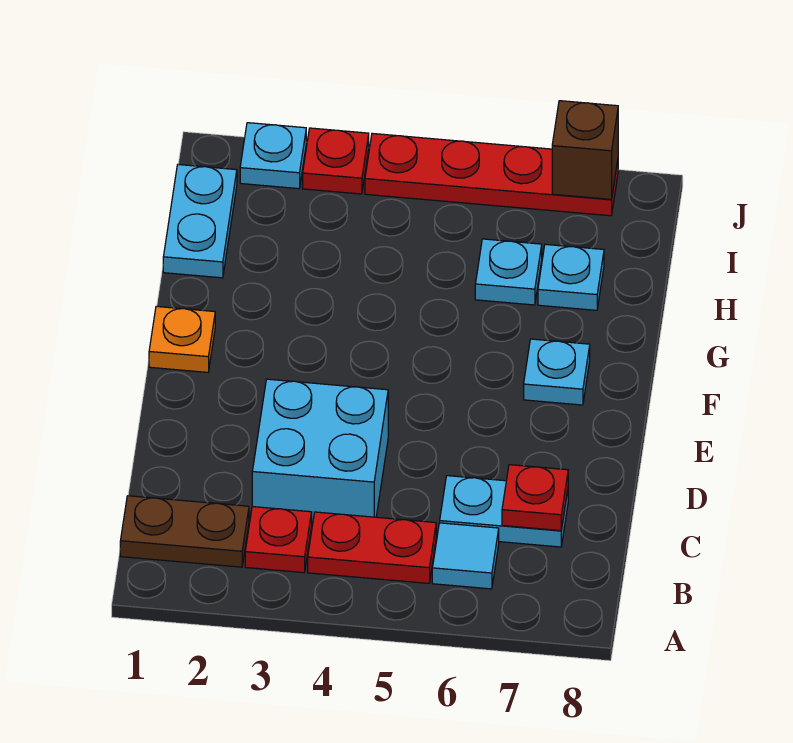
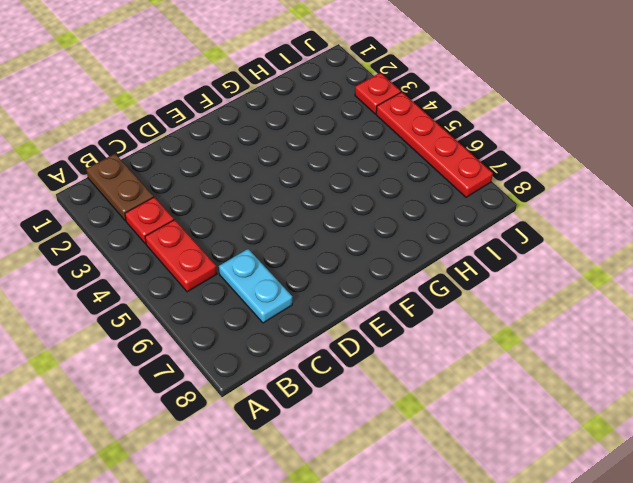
none -> cyan 1x1 tile [432,523,499,589]
none -> cyan 2x2 brick [252,379,388,525]
none -> orange 1x1 plate [149,306,215,372]

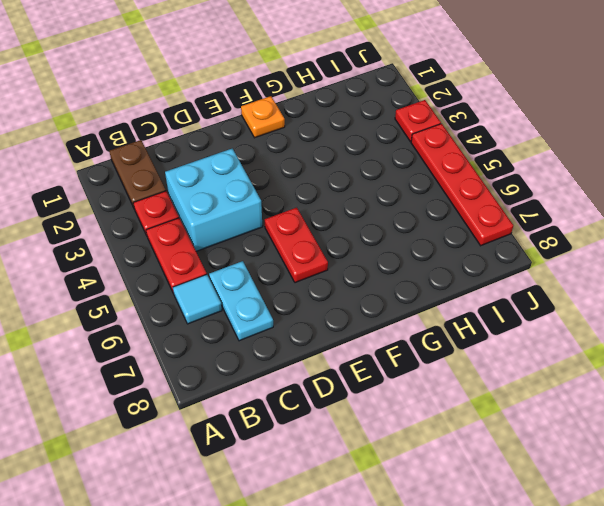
red 1x2 plate [265,208,328,283] -> none
none -> cyan 1x1 plate [524,339,590,405]
none -> cyan 1x2 plate [163,165,237,278]
none -> cyan 1x1 plate [475,239,542,305]

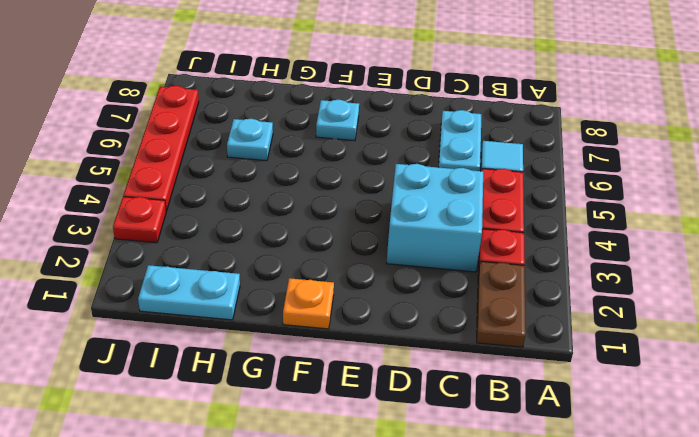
none -> cyan 1x1 plate [538,244,604,310]
none -> cyan 1x1 plate [240,123,306,189]
none -> red 1x1 plate [502,465,568,531]

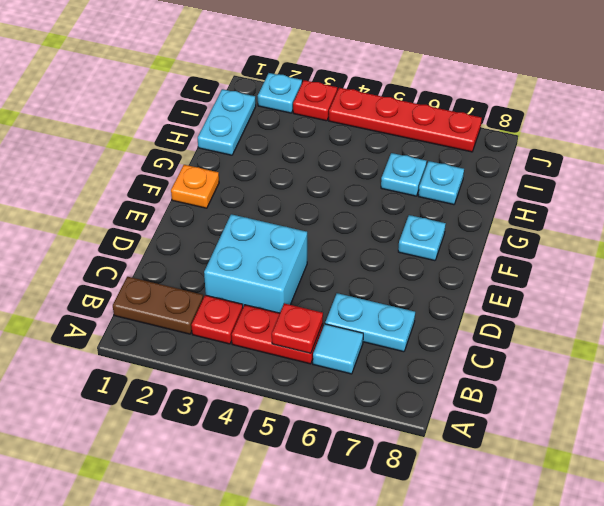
red 1x1 plate [272,303,323,353] -> red 1x1 plate moved to [502,465,568,531]
none -> brown 1x1 brick [552,101,618,199]

